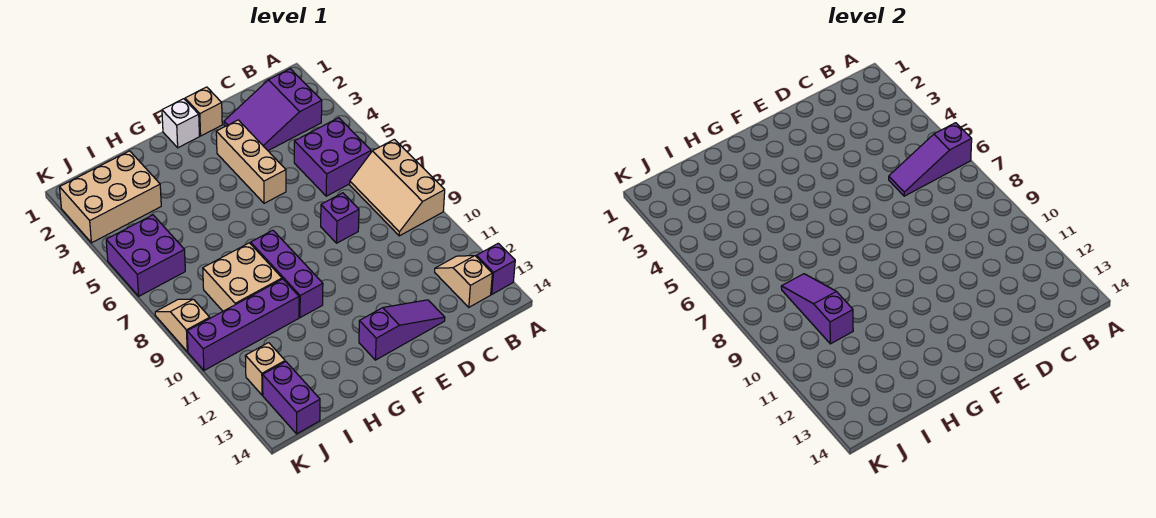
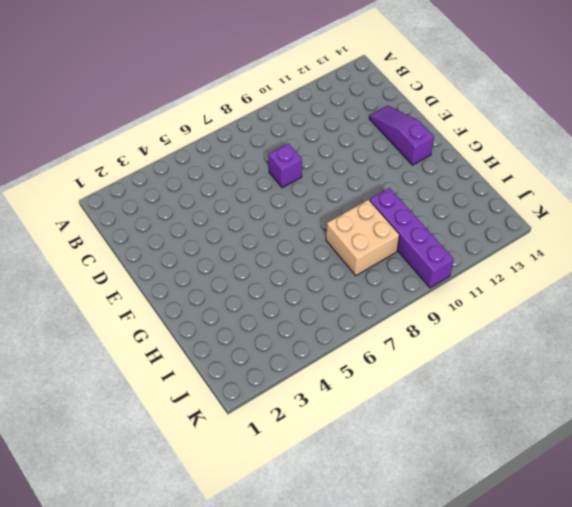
none -> tan 2x3 slope [350,139,445,236]
none -> purple 1x1 brick [476,243,515,294]
none -> purple 2x3 slope [224,69,322,151]

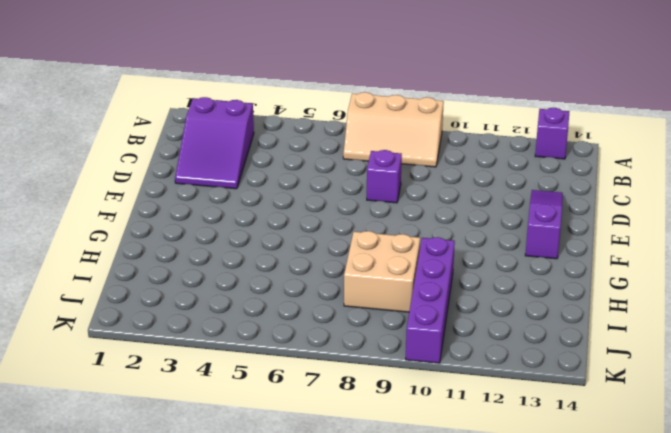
none -> purple 2x2 brick [294,118,371,196]
none -> tan 1x2 slope [435,256,492,307]
none -> tan 1x1 brick [185,87,222,136]

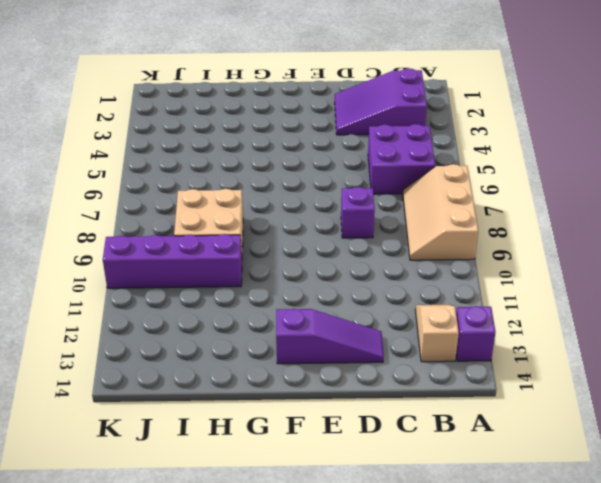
none -> tan 1x1 brick [185,87,222,136]
none -> tan 1x3 brick [216,120,286,203]
none -> white 1x1 brick [162,99,199,148]

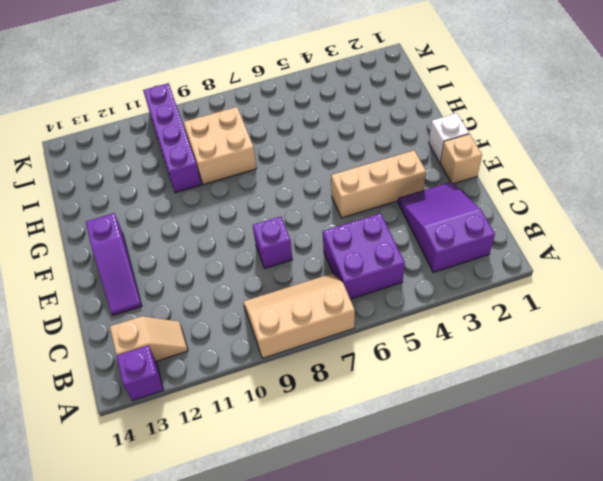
none -> purple 1x3 brick [251,230,323,318]
none -> tan 2x3 brick [60,151,161,243]
none -> purple 2x2 brick [106,215,185,296]

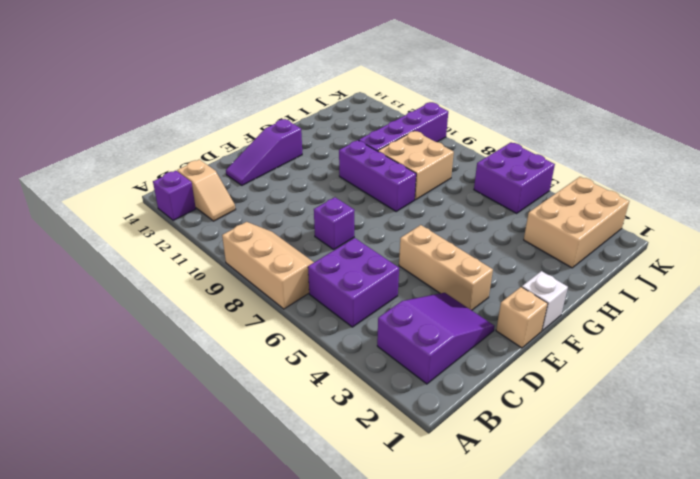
none -> tan 1x1 brick [245,343,285,395]
none -> purple 1x2 brick [263,362,320,434]
none -> tan 1x2 slope [155,299,210,352]

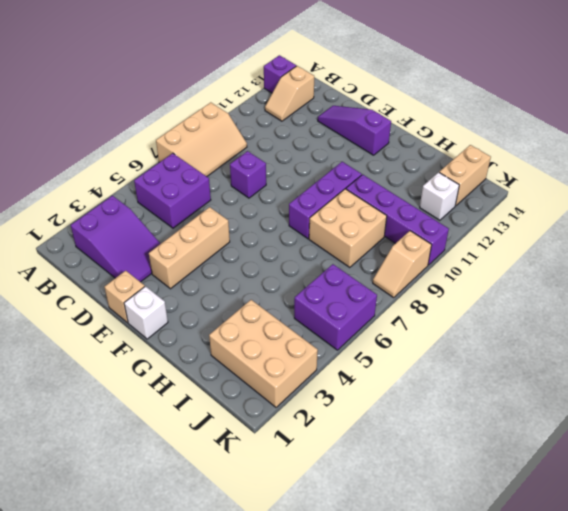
white 1x1 brick [420,172,459,220] -> tan 1x1 brick [245,343,285,395]
tan 1x2 brick [439,145,491,206] -> purple 1x2 brick [263,362,320,434]
none -> purple 1x3 slope [889,123,972,196]
none -> purple 1x3 slope [781,274,853,344]

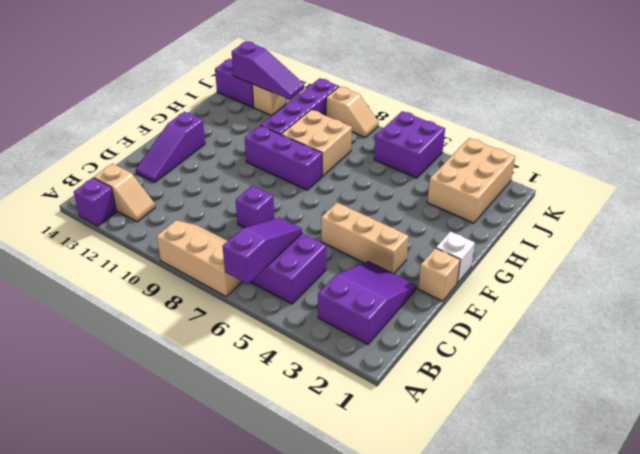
purple 1x3 slope [232,41,304,100] -> purple 1x3 slope moved to [781,274,853,344]

